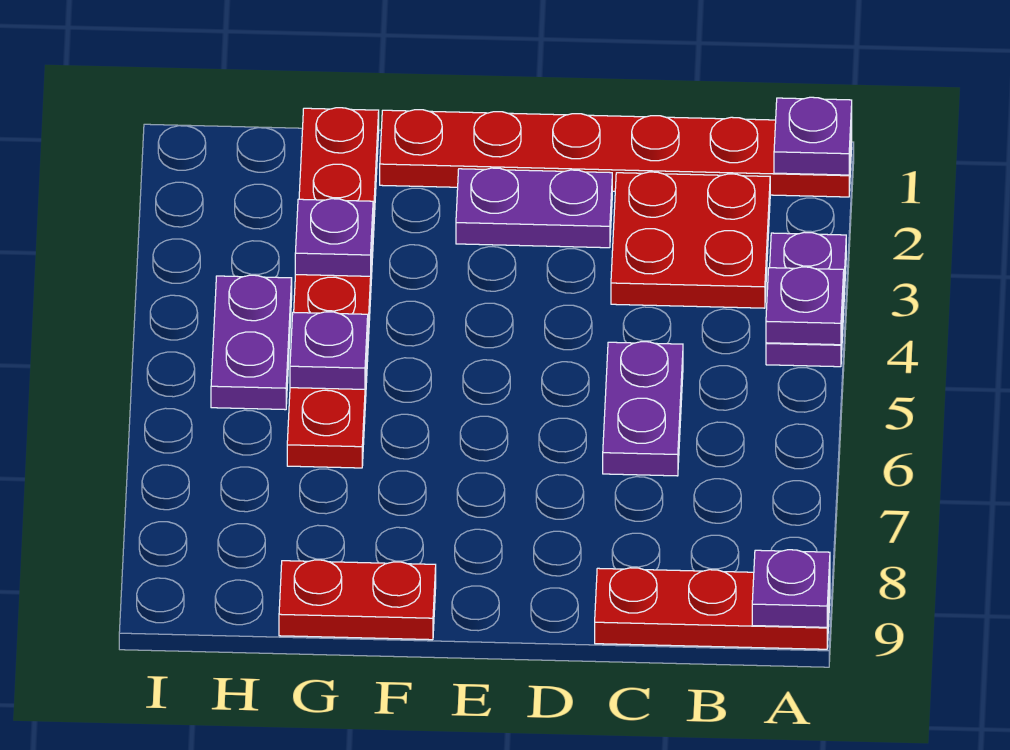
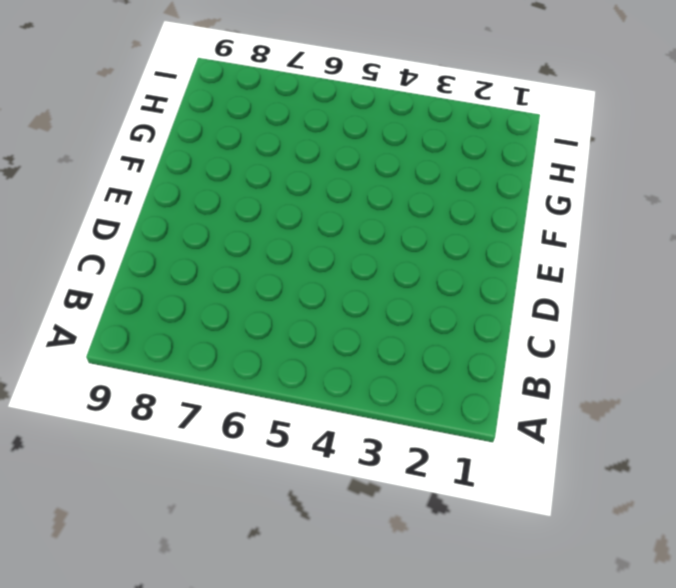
none -> red 1x6 plate [380,110,852,197]
none -> purple 1x2 plate [766,232,846,367]
none -> red 1x3 plate [595,568,830,649]

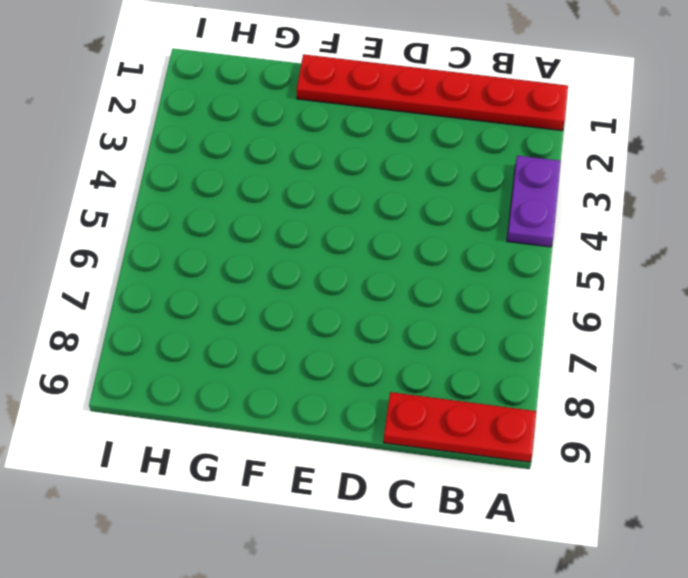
none -> red 2x2 plate [611,172,770,308]
none -> purple 1x2 plate [603,342,683,476]
none -> purple 1x2 plate [456,168,612,248]

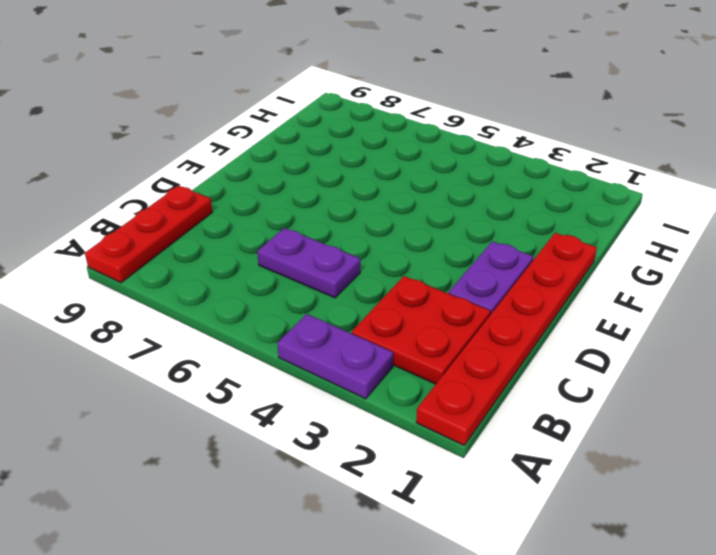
none -> red 1x2 plate [279,560,436,640]
none -> red 1x6 plate [287,108,379,468]
none -> purple 1x2 plate [211,275,292,410]

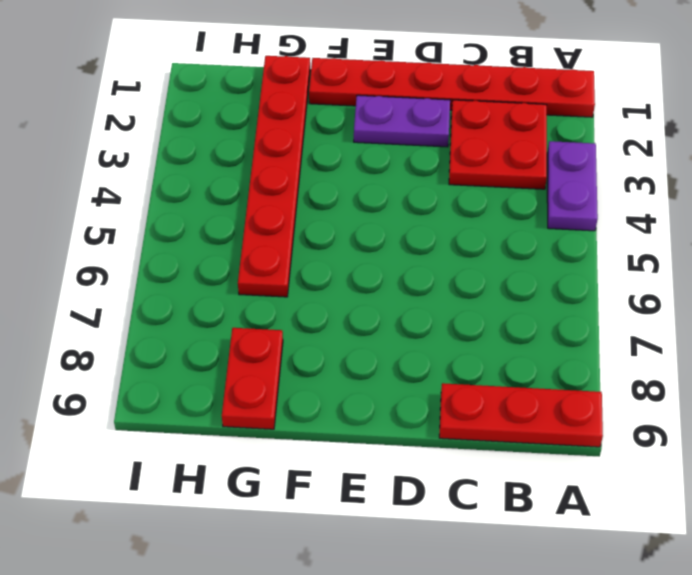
red 1x2 plate [222,328,283,429] -> red 1x2 plate turned to [279,560,436,640]
none -> purple 1x2 plate [603,342,683,476]
none -> purple 1x2 plate [211,275,292,410]
none -> purple 1x1 plate [774,97,852,175]

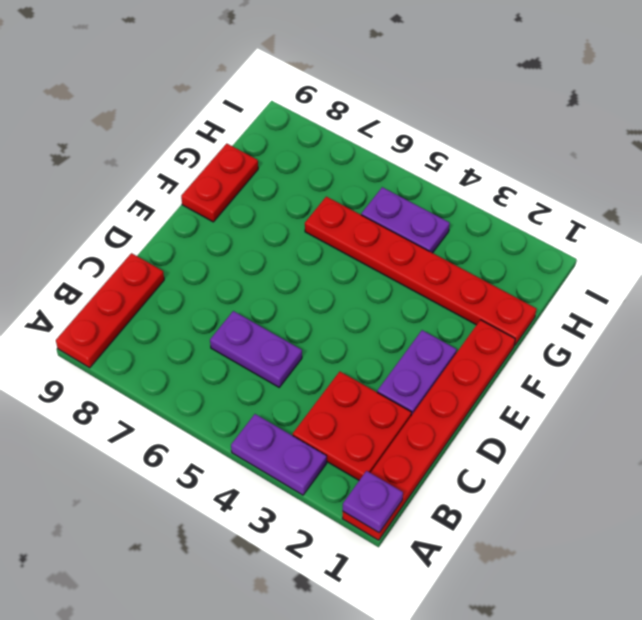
none -> purple 1x1 plate [766,267,844,345]
none -> purple 1x1 plate [752,550,830,627]
none -> purple 1x1 plate [295,199,373,276]

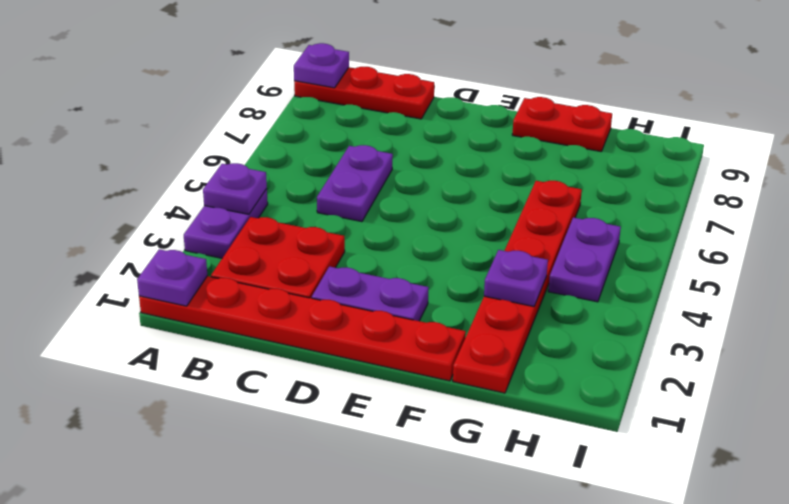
none -> purple 1x1 plate [290,312,368,389]

